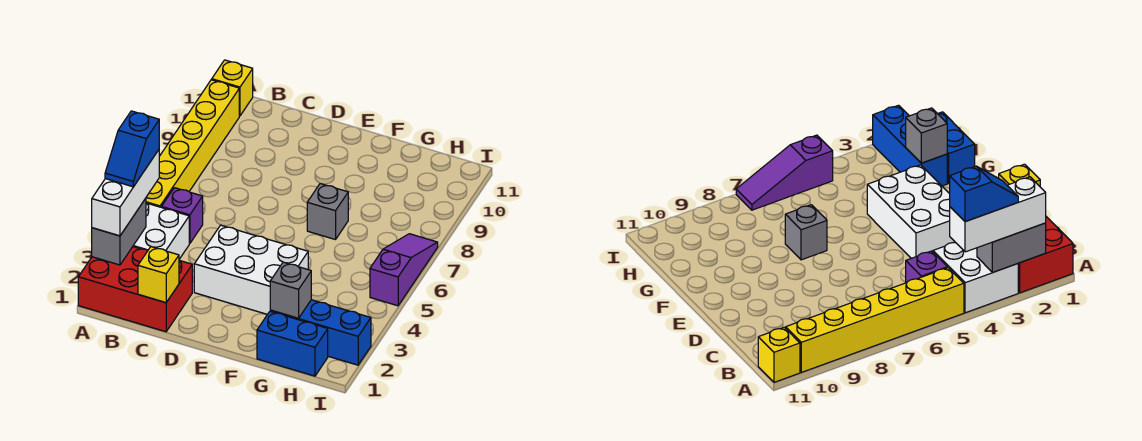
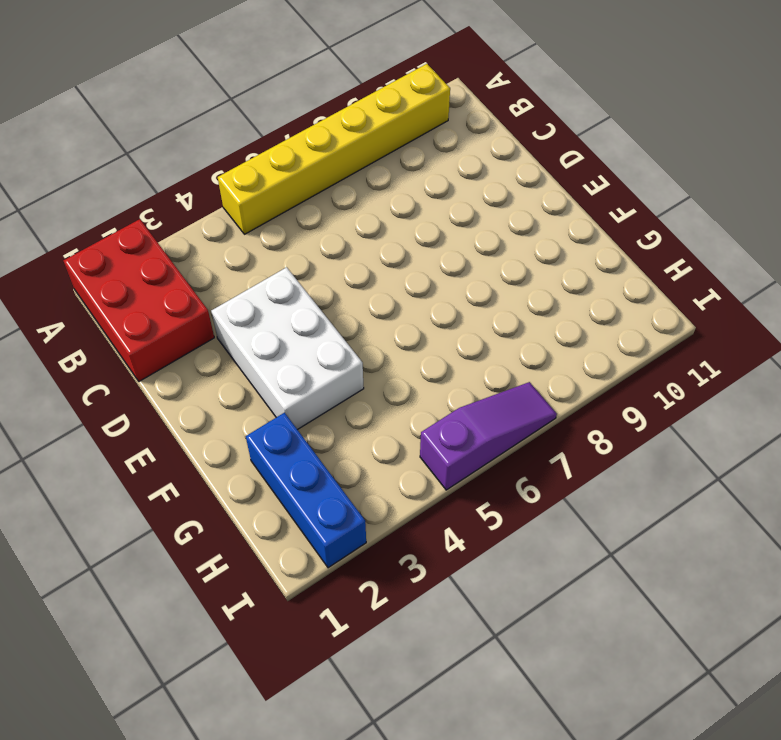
none -> white 2x2 brick [133,203,189,259]
none -> yellow 1x1 brick [212,60,253,116]
none -> purple 1x1 brick [162,188,203,244]

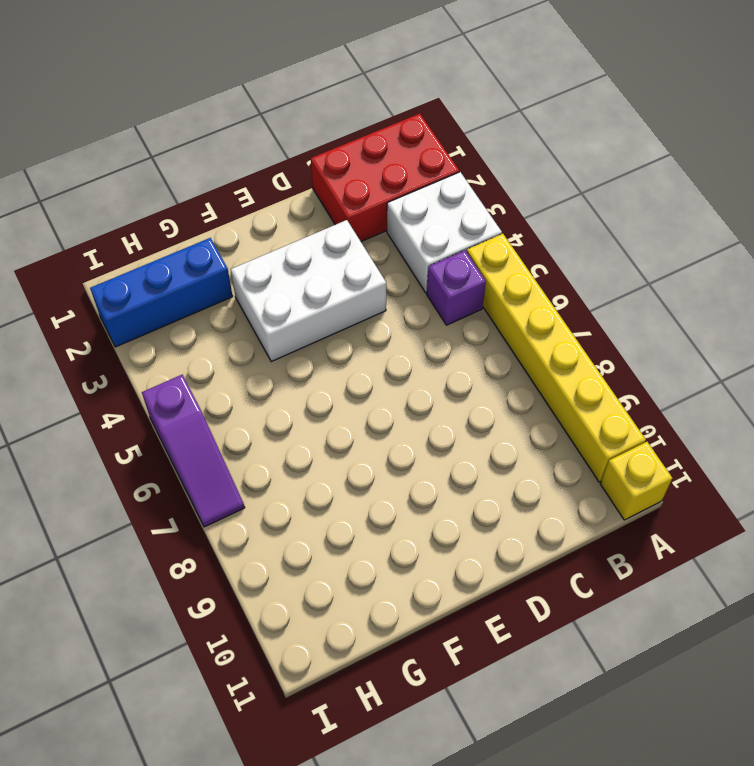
none -> grey 1x1 brick [307,184,348,240]
none -> blue 1x2 brick [257,311,328,376]
none -> grey 1x2 brick [92,198,146,265]

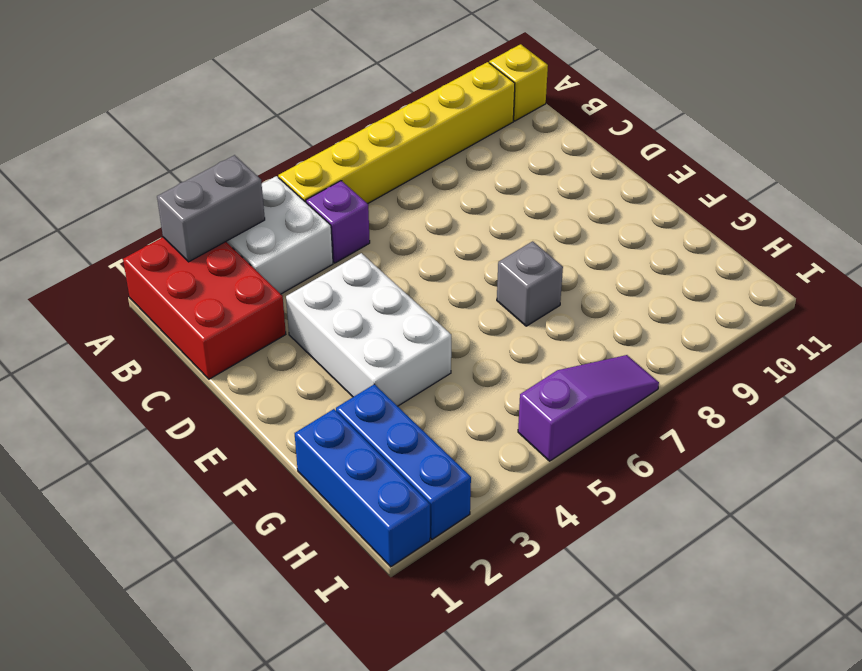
blue 1x3 brick [295,409,430,567] -> blue 1x2 brick [257,311,328,376]
none -> yellow 1x1 brick [138,247,179,303]
none -> grey 1x1 brick [270,262,311,318]
none -> white 1x3 brick [92,150,159,236]

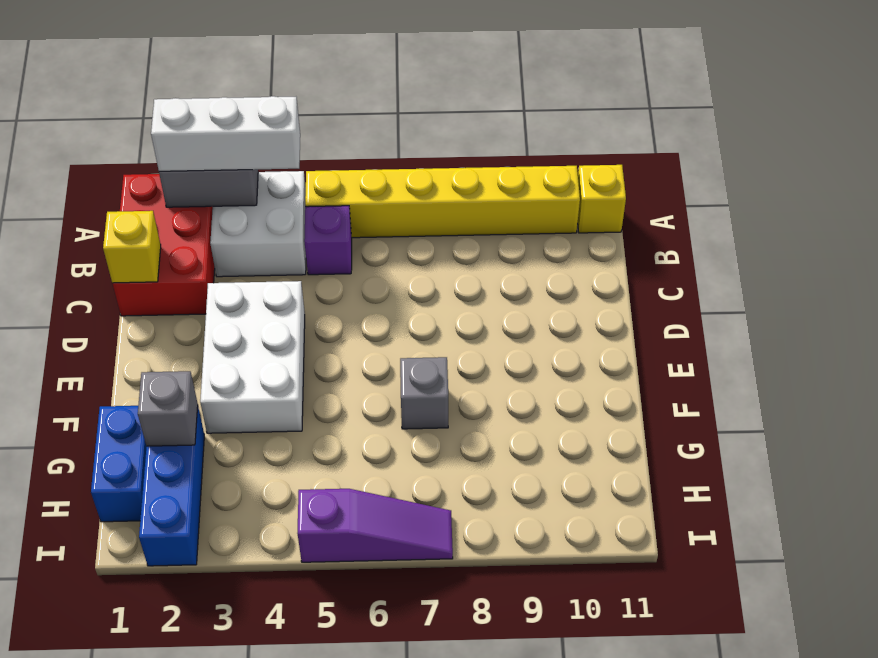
none -> blue 1x2 slope [105,111,159,187]

